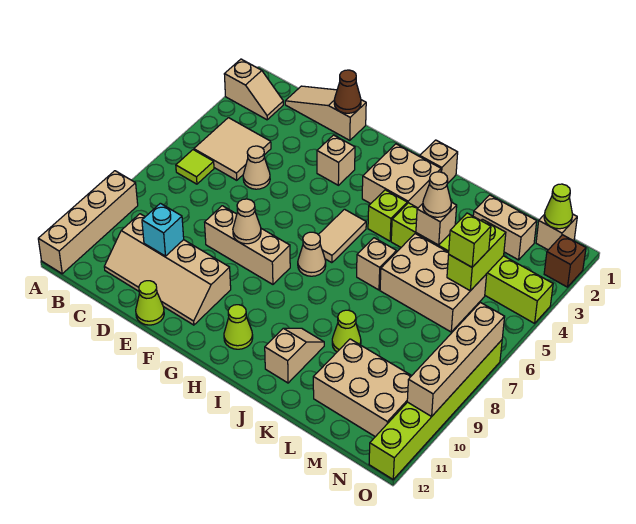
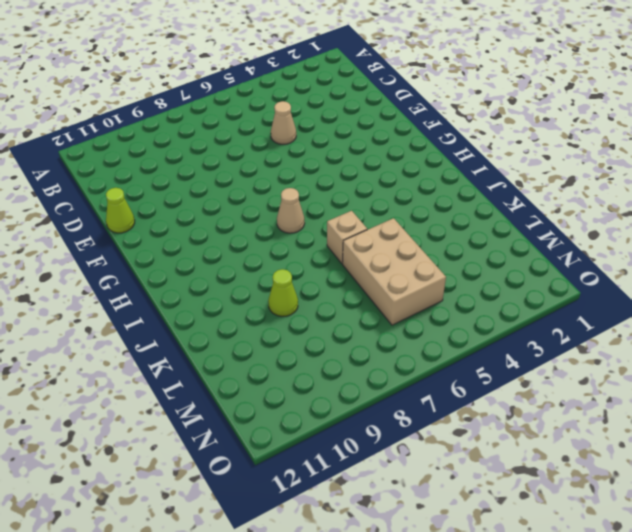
none -> tan 1x2 slope [224,59,283,120]
none -> tan 1x4 brick [38,171,138,274]
none -> tan 2x2 tile [194,118,271,180]
none -> lime 1x1 tile [176,150,214,184]

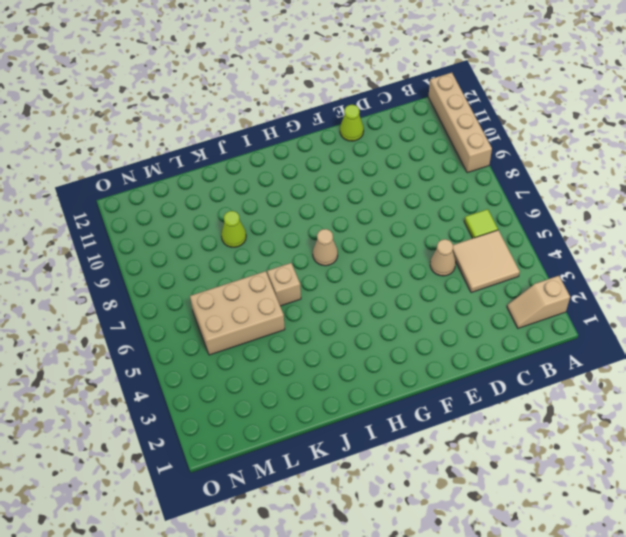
none -> tan 1x3 slope [285,86,366,140]
none -> tan 2x4 slope [104,214,231,325]
none -> tan 1x3 brick [205,206,290,284]
none -> tan 1x1 brick [317,135,355,185]

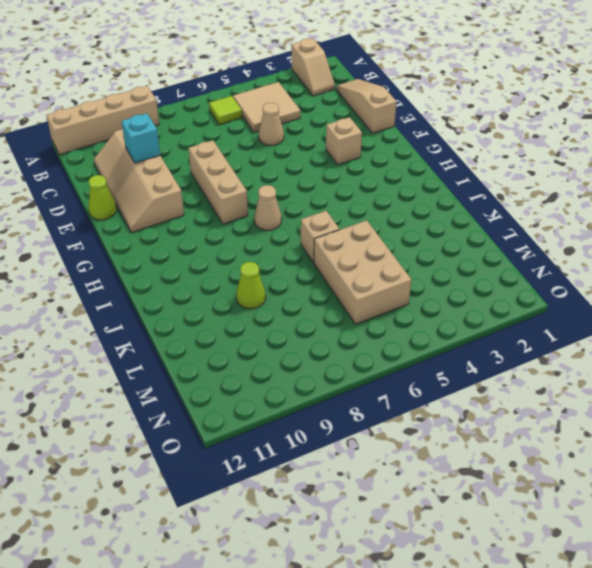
none -> tan 2x2 brick [362,144,441,208]
none -> tan 1x2 tile [318,209,366,263]
none -> lime 1x1 cone [224,305,253,349]
none -> tan 1x1 brick [420,140,458,184]

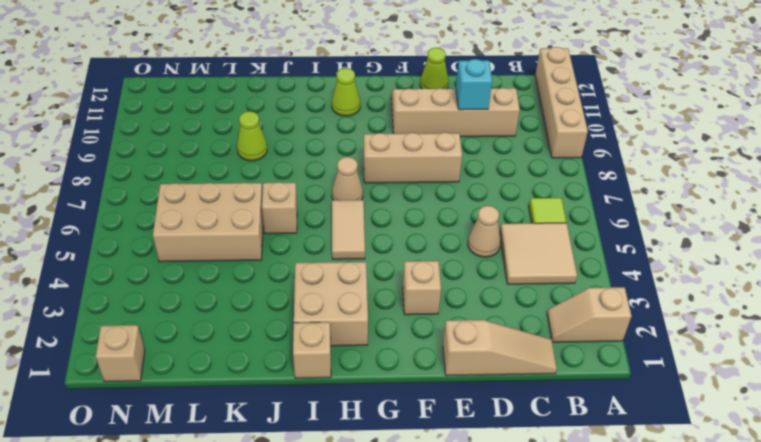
none -> lime 1x1 brick [368,190,407,241]
none -> lime 1x6 brick [391,203,553,323]
none -> tan 1x2 slope [265,328,324,383]
none -> tan 1x2 brick [473,195,537,260]

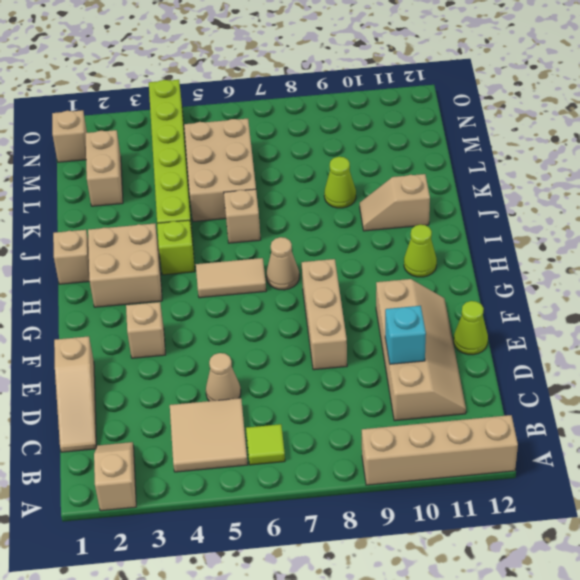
none -> tan 2x3 brick [313,339,412,437]
none -> brown 1x1 brick [544,235,586,287]
none -> lime 1x6 brick [369,340,502,479]
none -> brown 1x1 cone [334,70,361,113]

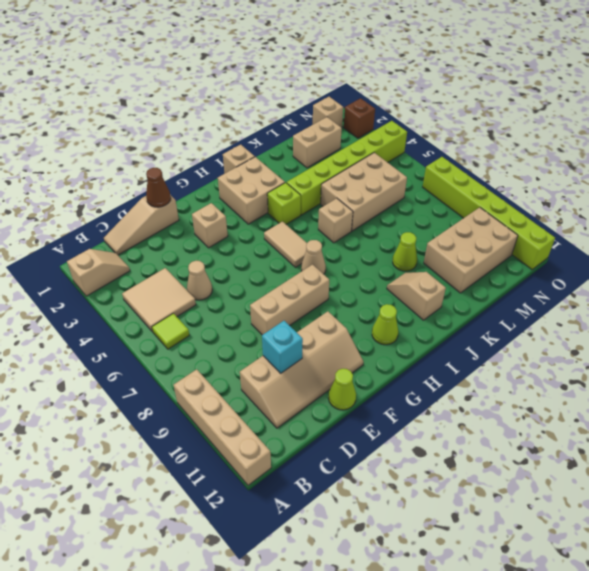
none -> tan 1x1 cone [233,199,261,244]
none -> tan 1x1 brick [416,202,457,245]
none -> lime 1x2 brick [447,219,506,291]
none -> lime 1x1 cone [544,184,573,229]

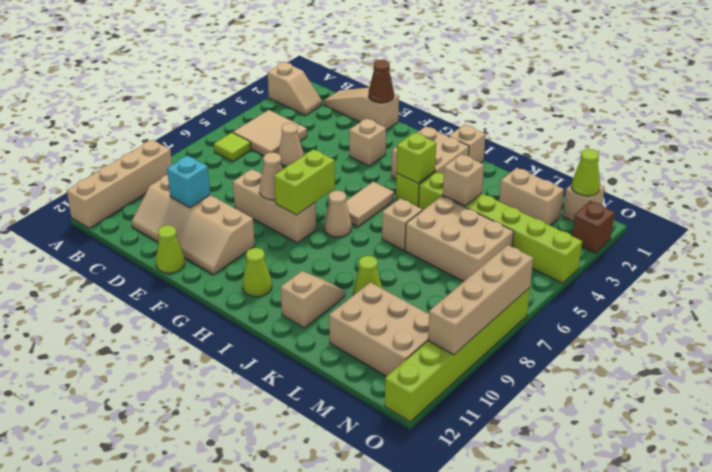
lime 1x2 brick [274,149,335,215] -> lime 1x2 brick moved to [447,219,506,291]
lime 1x1 brick [397,133,436,183] -> lime 1x1 brick moved to [449,213,491,267]
none -> tan 1x1 cone [423,172,451,217]

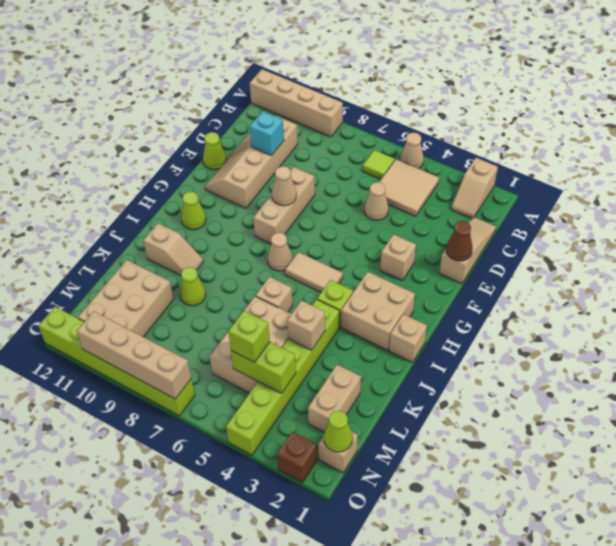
tan 1x1 cone [400,133,424,169] -> tan 1x1 cone moved to [423,172,451,217]

